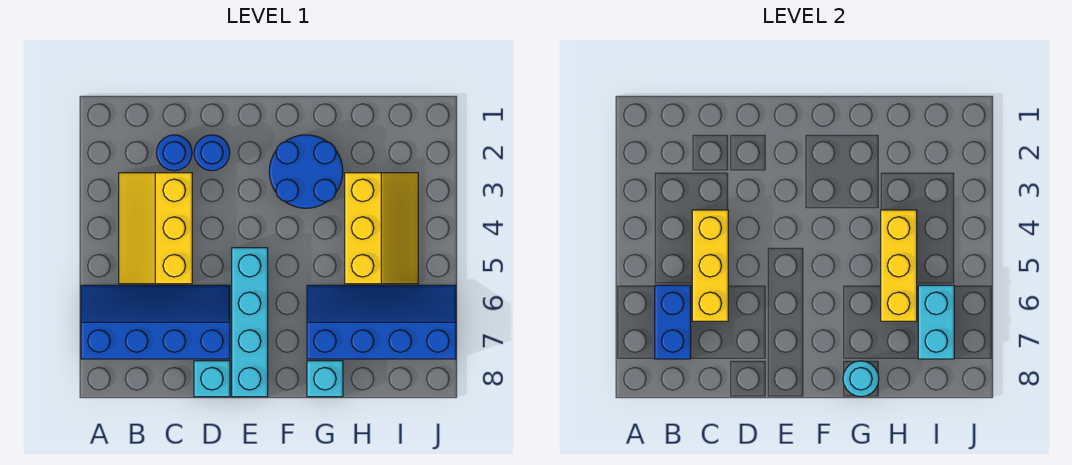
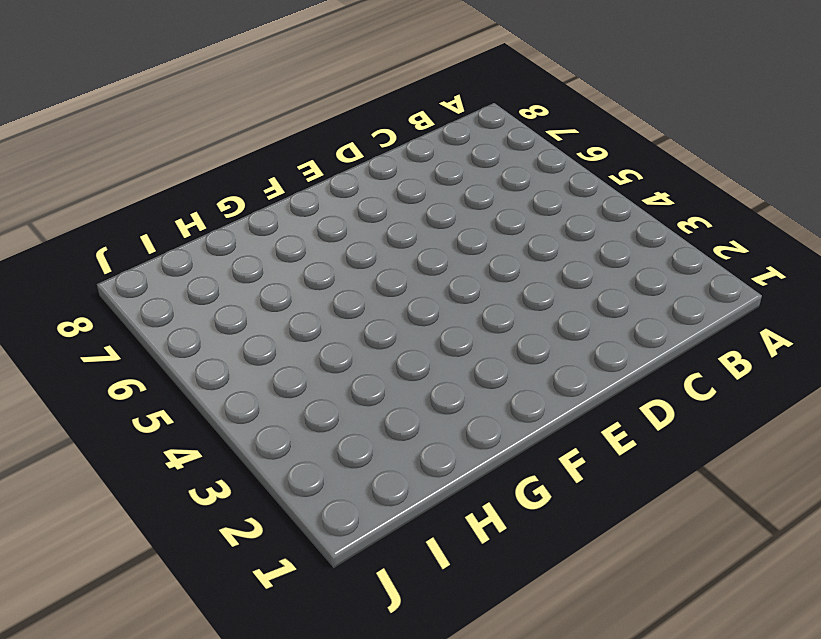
none -> blue 2x4 slope [81,285,230,359]
none -> yellow 2x3 slope [119,173,192,284]
none -> blue 1x1 round brick [156,135,192,171]

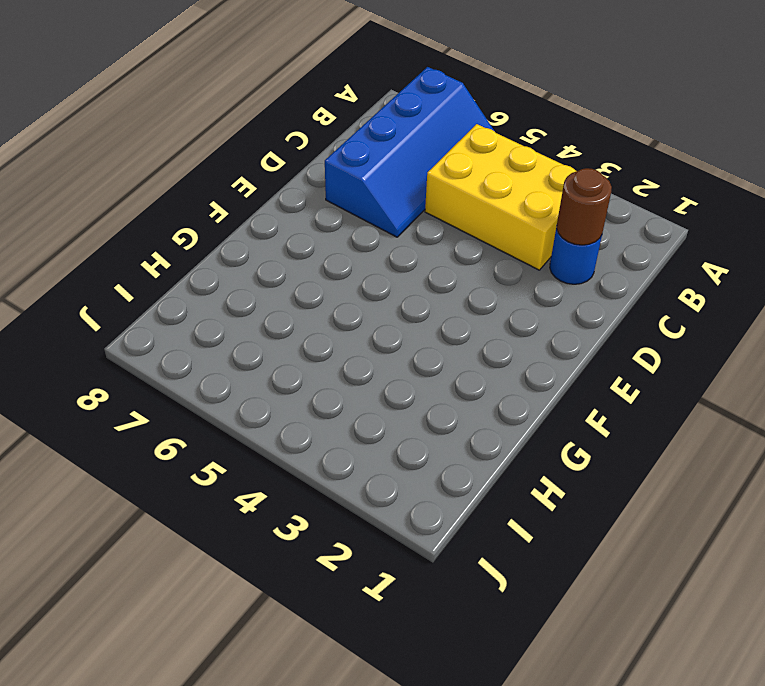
yellow 2x3 brick [425,124,576,270] -> yellow 2x3 slope [119,173,192,284]
brown 1x1 round brick [557,168,612,245] -> none
none -> blue 1x1 round brick [194,135,230,171]
none -> cyan 1x1 brick [194,361,230,397]
none -> cyan 1x4 brick [232,248,268,397]

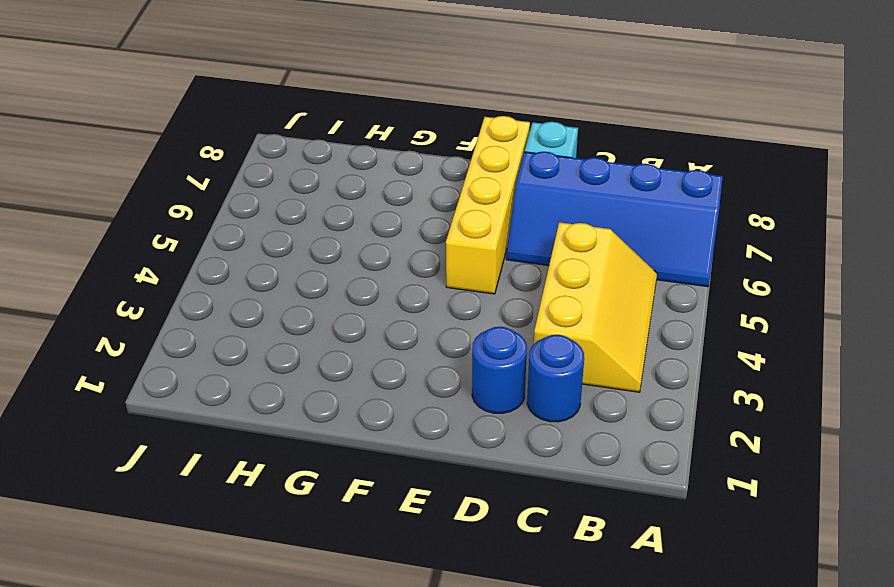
yellow 1x4 brick [446,116,530,294] -> cyan 1x4 brick [232,248,268,397]
none -> blue 2x2 round brick [269,135,343,208]
none -> blue 2x4 slope [307,285,456,359]
none -> cyan 1x1 brick [307,361,343,397]

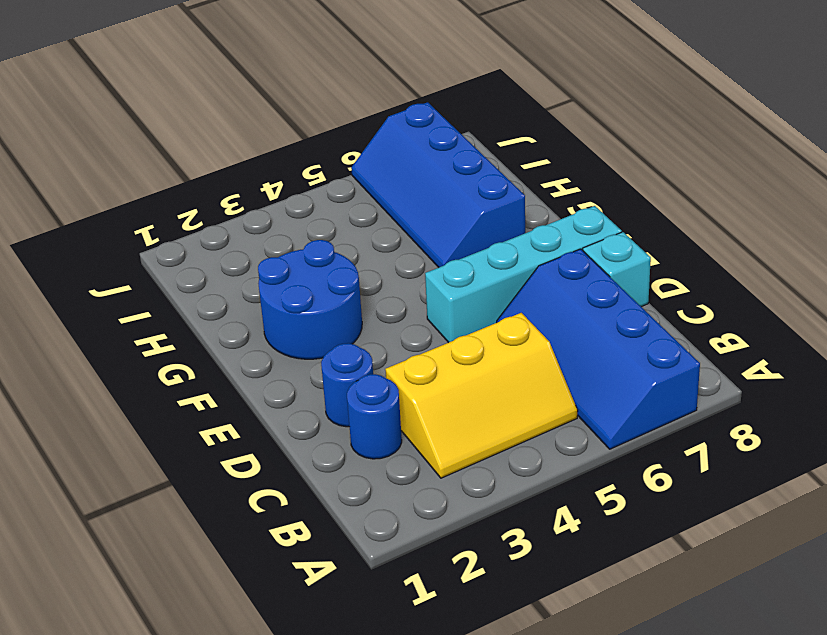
none -> cyan 1x1 brick [307,361,343,397]
none -> yellow 2x3 slope [345,173,418,284]
none -> blue 1x2 brick [655,285,691,359]

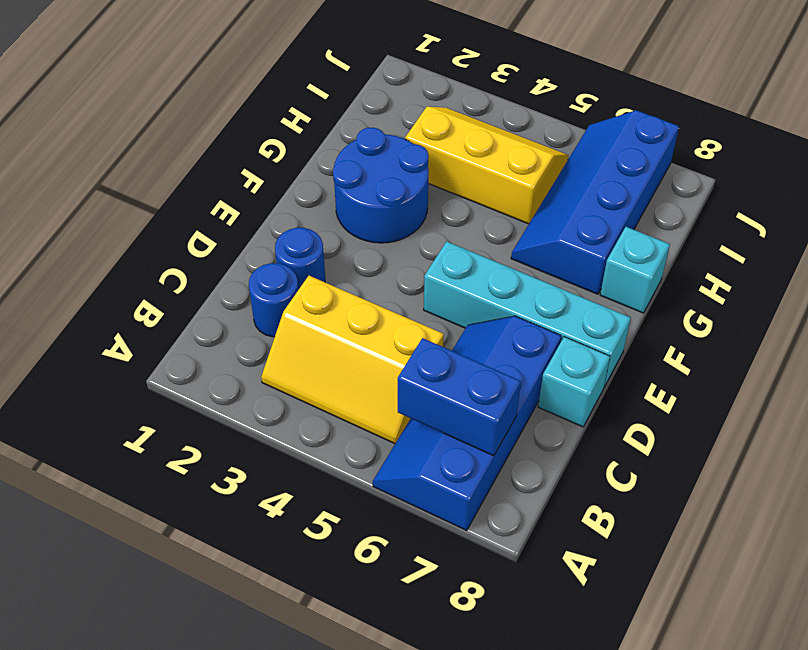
none -> yellow 1x3 brick [692,210,728,321]
none -> cyan 1x1 round brick [843,361,879,397]
none -> yellow 1x3 brick [881,210,917,321]

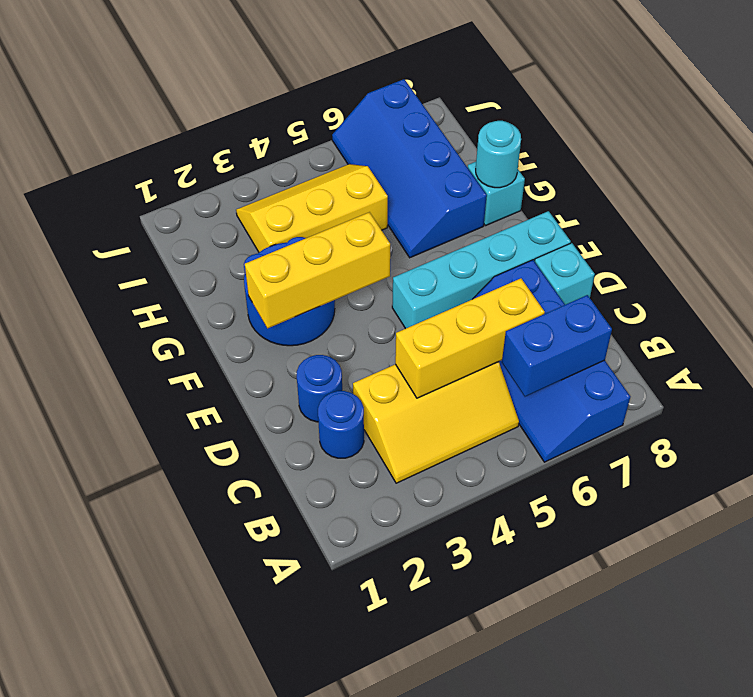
yellow 1x3 brick [245,212,390,328] -> yellow 1x3 brick moved to [881,210,917,321]
none -> cyan 1x2 brick [918,285,954,359]

